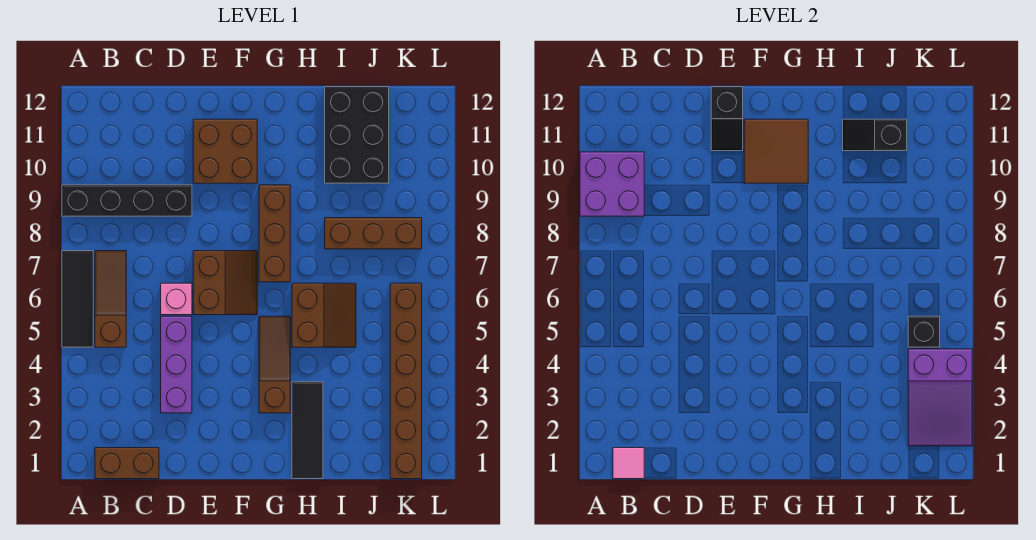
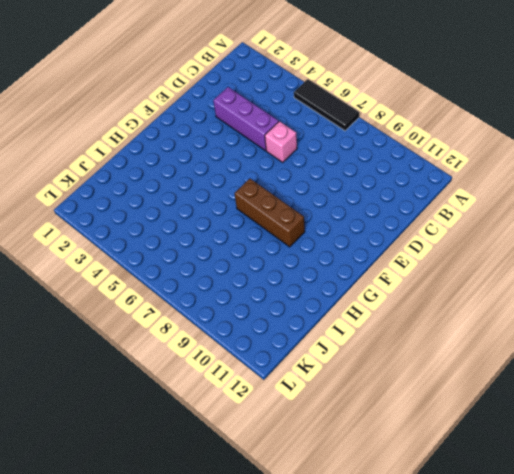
none -> black 1x4 brick [62,185,192,216]
none -> brown 1x2 brick [95,448,159,479]
none -> brown 1x3 slope [95,251,126,347]

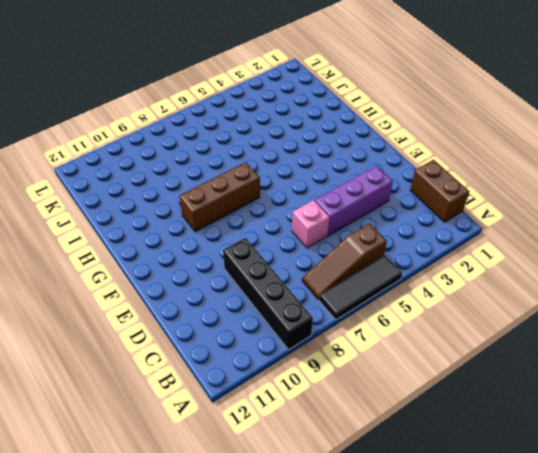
none -> brown 2x2 slope [193,251,257,315]
none -> brown 2x2 brick [193,119,257,183]
none -> brown 1x3 slope [259,316,290,413]

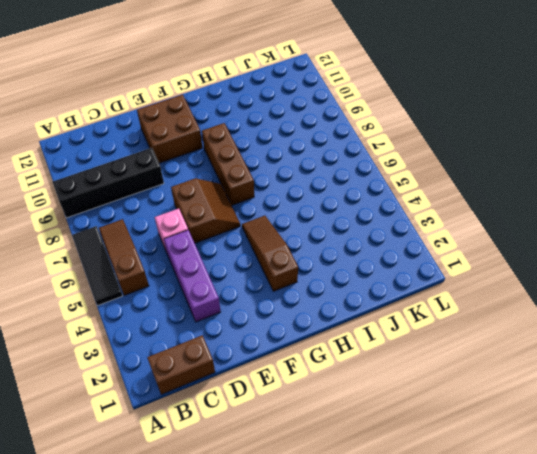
none -> black 1x3 tile [292,382,323,479]
none -> brown 2x2 slope [292,283,356,347]
none -> brown 1x3 brick [325,218,422,249]

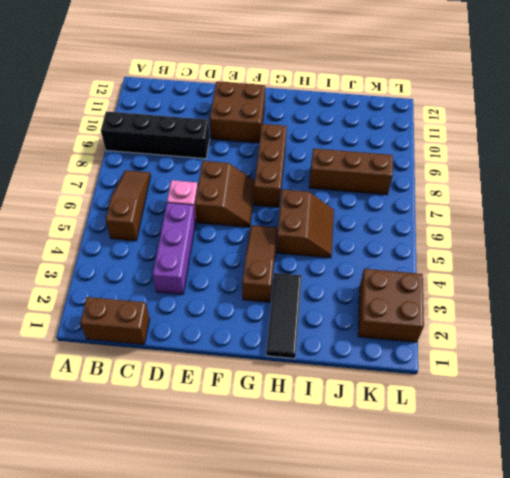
brown 2x2 brick [358,269,424,342] -> brown 1x6 brick [390,283,422,479]
none -> black 1x3 tile [62,251,93,347]
none -> black 2x3 brick [325,87,389,183]
none -> purple 2x2 brick [580,152,644,216]

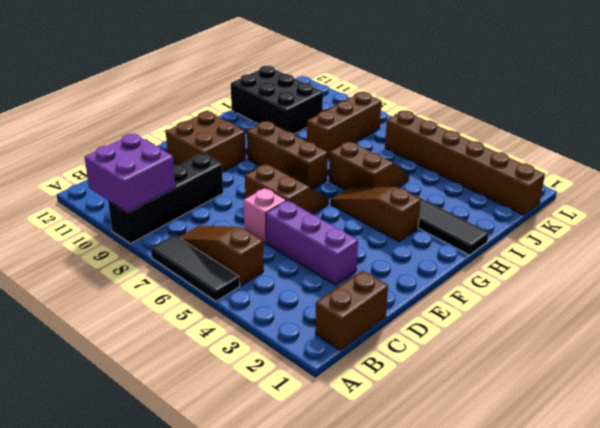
none -> pink 1x1 tile [613,448,644,479]
none -> black 1x2 slope [711,87,743,151]
none -> brown 2x2 tile [744,119,808,183]

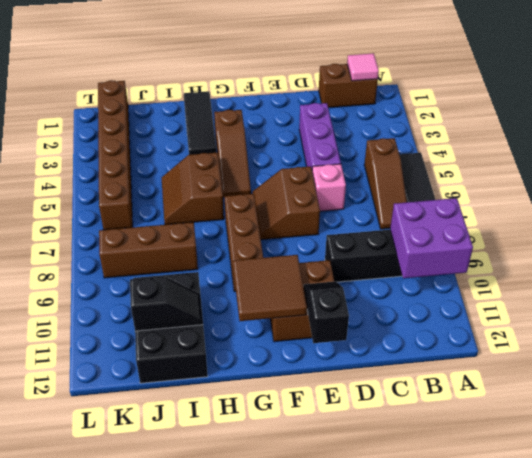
none -> purple 2x3 slope [908,349,972,446]
none -> black 1x1 brick [908,316,940,347]

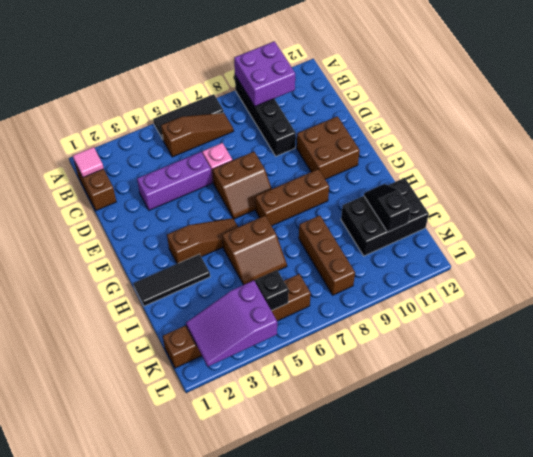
none -> black 1x2 slope [711,87,743,151]
none -> brown 2x2 tile [744,119,808,183]

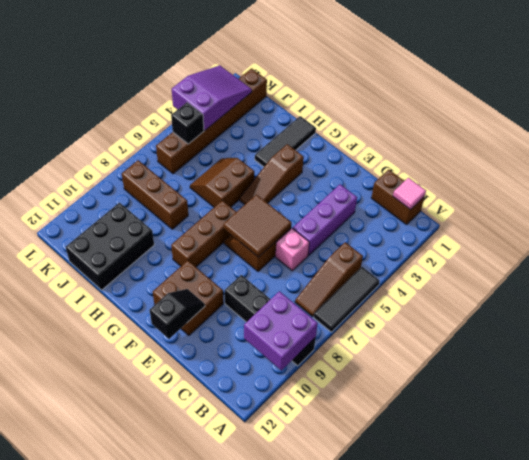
brown 2x2 tile [223,195,291,257] -> brown 2x2 tile moved to [744,119,808,183]
none -> black 1x2 slope [843,119,907,151]

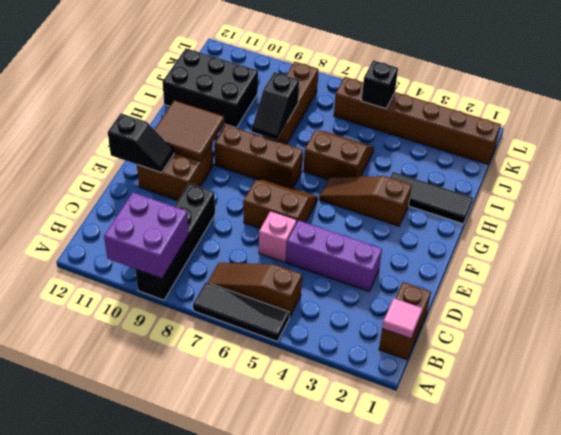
black 1x2 slope [252,72,299,140] -> black 1x2 slope moved to [843,119,907,151]
none -> purple 2x3 slope [908,349,972,446]

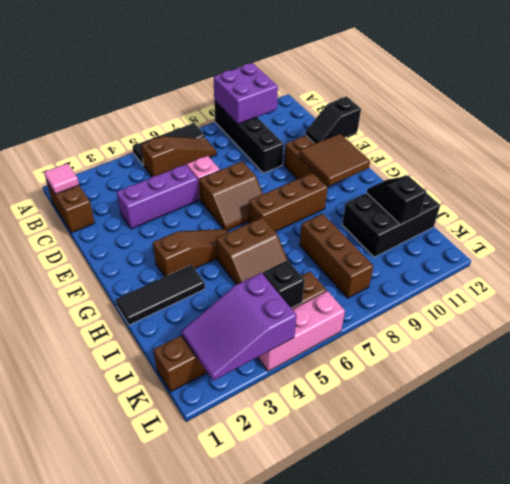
pink 1x3 brick [257,291,345,371] -> none

